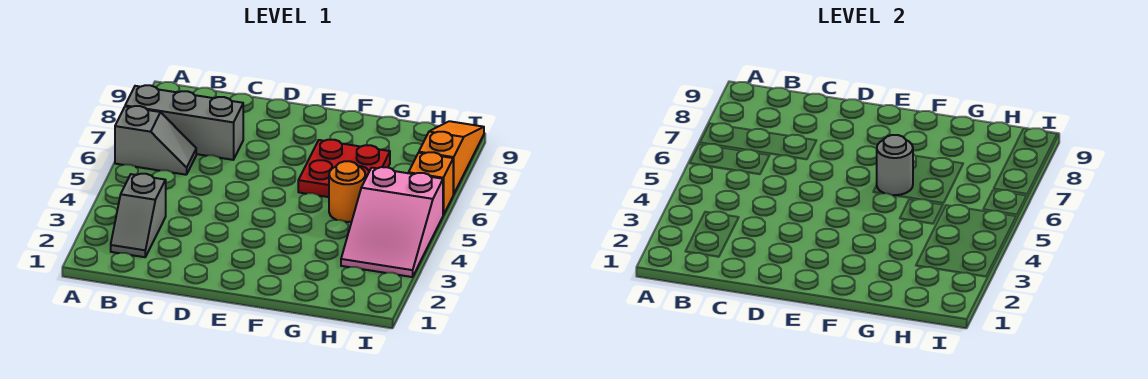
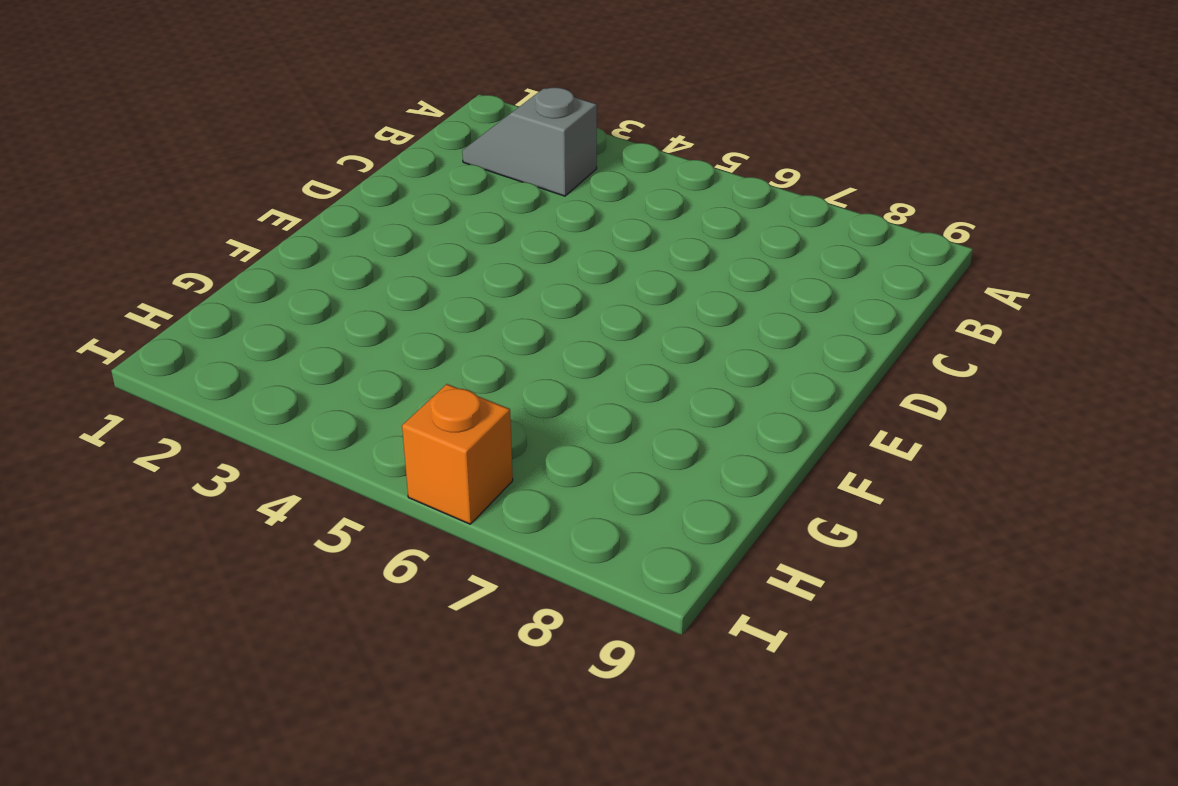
none -> grey 1x2 slope [115,106,196,175]
none -> grey 1x3 brick [125,85,243,160]

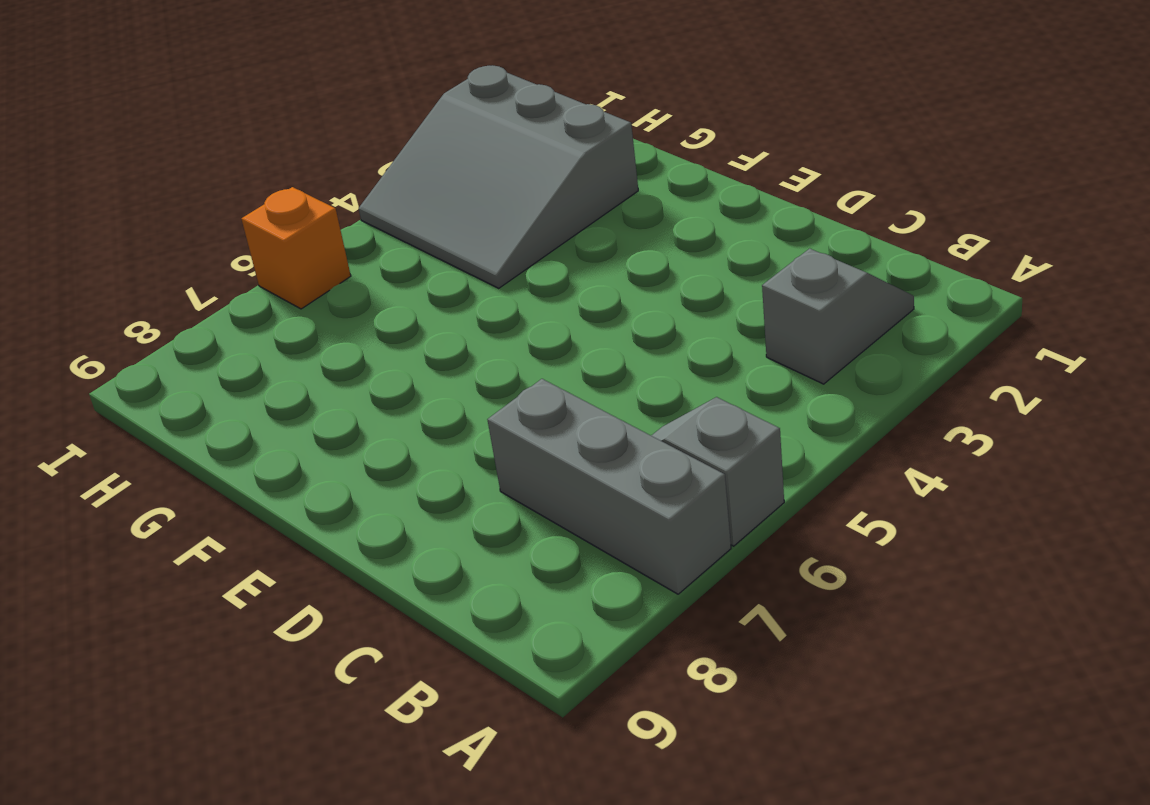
grey 3x3 slope [359,65,638,288] -> pink 2x3 slope [341,167,443,277]
none -> red 2x2 plate [298,140,390,197]
none -> orange 1x1 round brick [329,161,365,222]

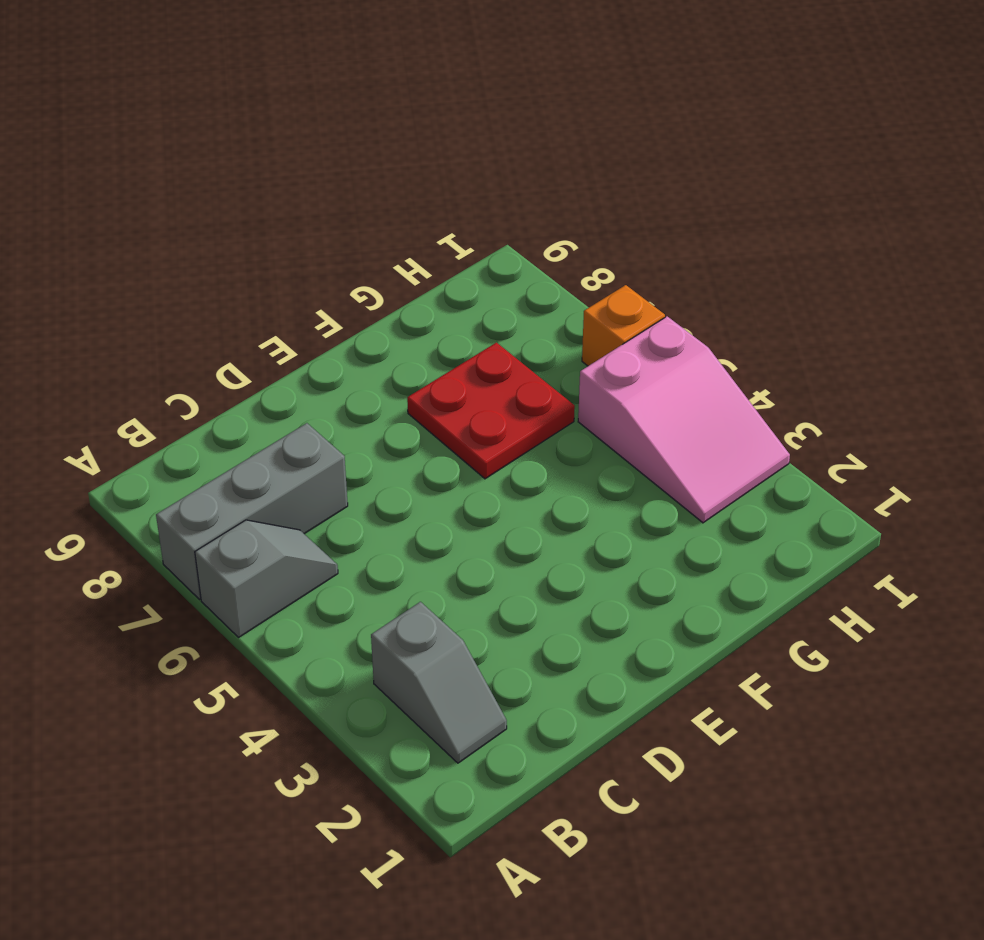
none -> orange 1x1 round brick [329,161,365,222]
none -> orange 1x3 slope [419,121,484,194]

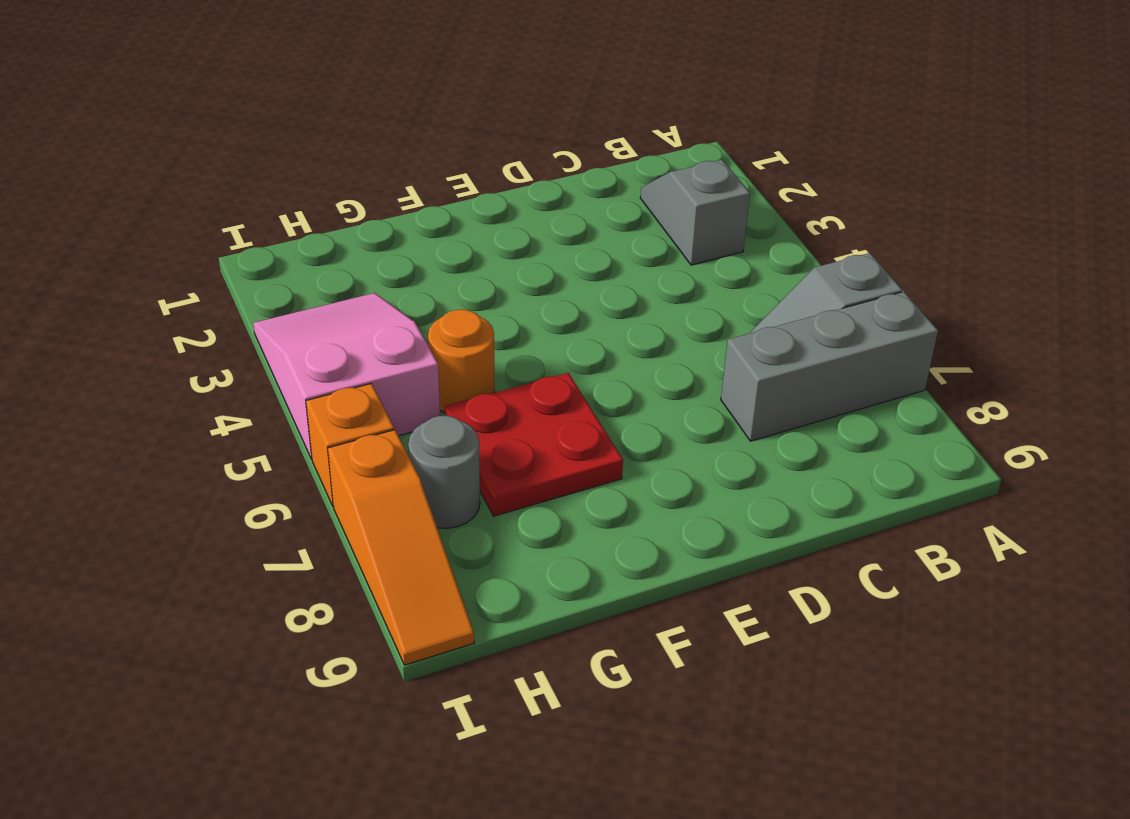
grey 1x1 round brick [408,416,480,528] -> grey 1x1 round brick moved to [877,135,913,195]

